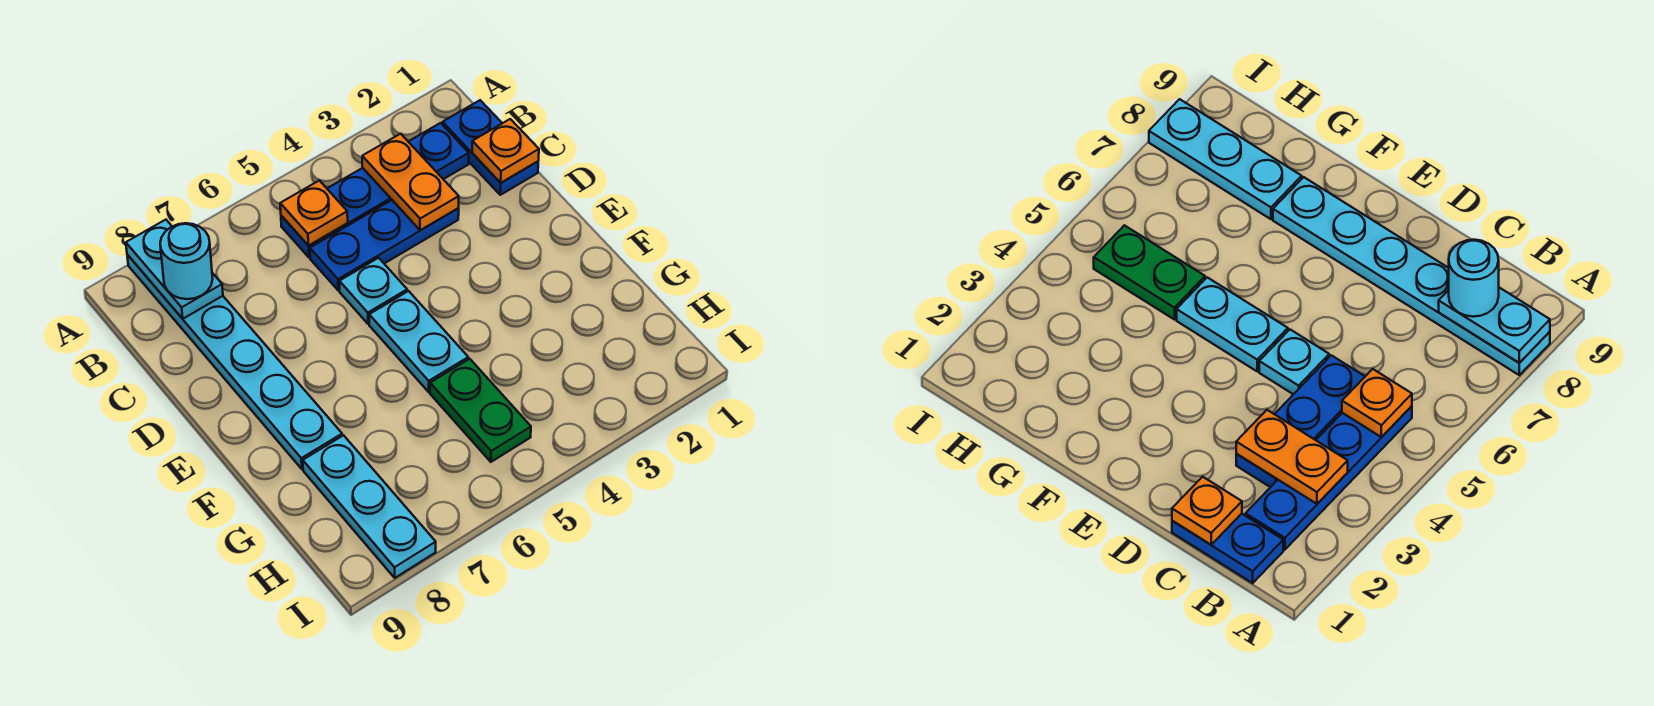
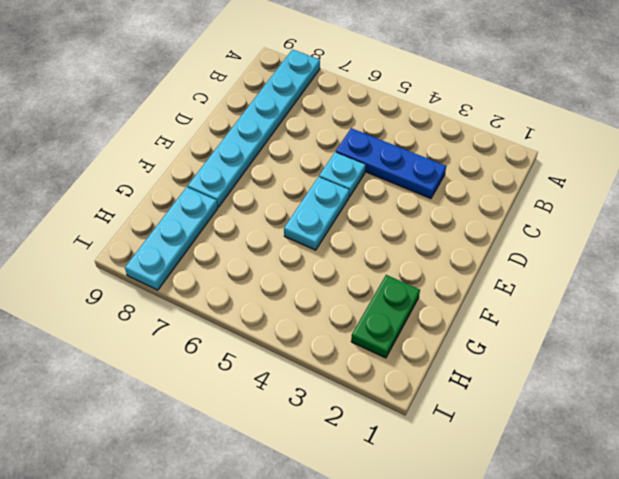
green 1x2 plate [351,275,420,358] -> green 1x2 plate moved to [430,359,531,462]
none -> blue 1x2 plate [443,100,538,195]
none -> blue 1x4 plate [281,123,469,258]
none -> cyan 1x2 plate [126,220,223,319]

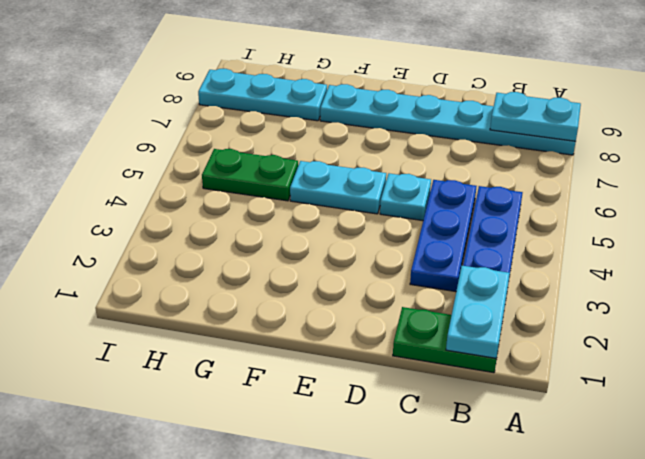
green 1x2 plate [393,307,501,373] -> blue 1x2 plate [443,100,538,195]
cyan 1x2 plate [446,266,510,358] -> none
none -> orange 1x2 plate [362,134,459,230]
none -> orange 1x1 plate [280,180,348,246]
none -> orange 1x1 plate [472,119,539,183]

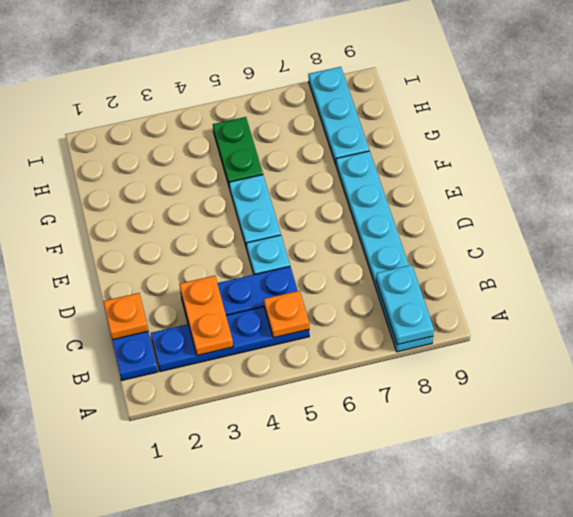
none -> cyan 1x1 round brick [160,223,213,299]

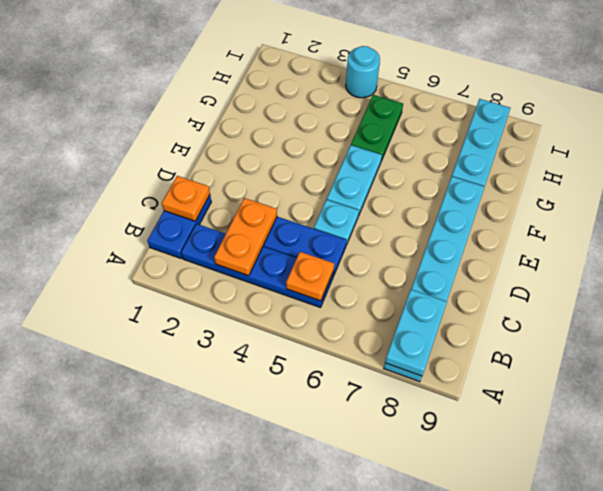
cyan 1x1 round brick [346,46,380,98] -> cyan 1x1 round brick moved to [160,223,213,299]

